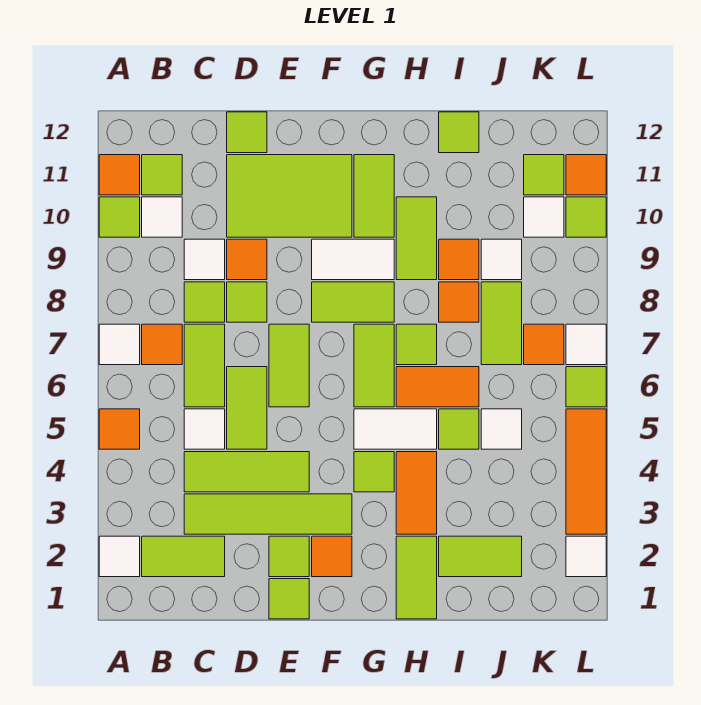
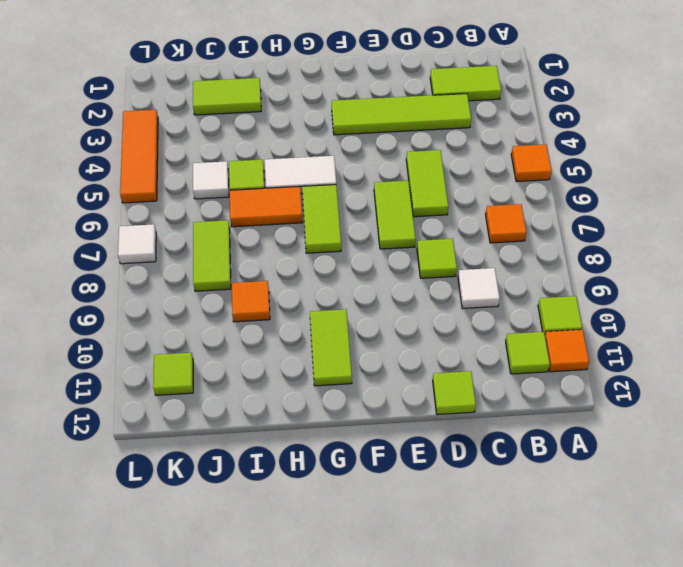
none -> white 1x1 tile [99,536,140,577]
none -> white 1x1 tile [99,324,140,365]
none -> white 1x1 tile [142,197,182,237]
none -> lime 1x3 tile [184,452,309,492]

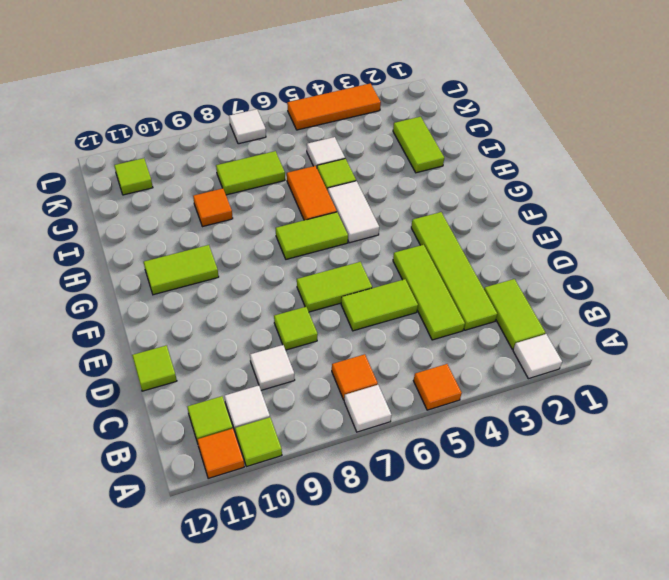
none -> white 1x1 tile [184,409,225,449]
none -> lime 1x2 tile [184,324,225,407]
none -> lime 1x1 tile [184,282,225,322]
none -> orange 1x1 tile [227,239,267,280]

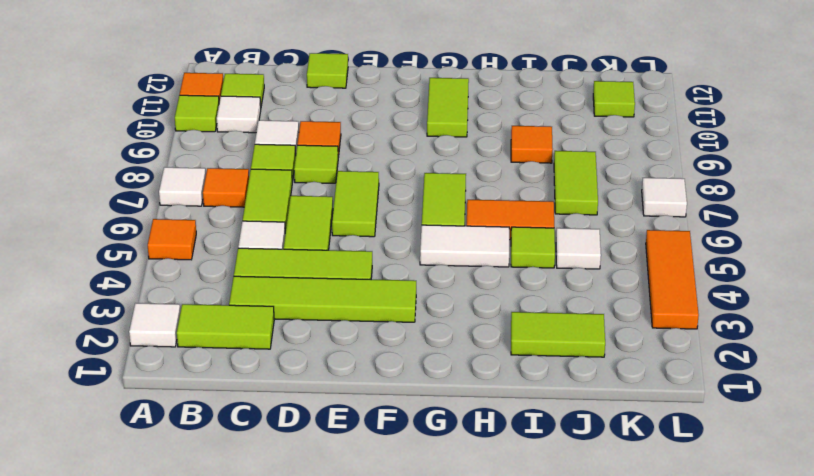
none -> lime 2x3 tile [227,155,352,237]
none -> lime 1x1 tile [269,579,309,619]
none -> lime 1x1 tile [269,536,309,577]
none -> orange 1x1 tile [312,536,352,577]

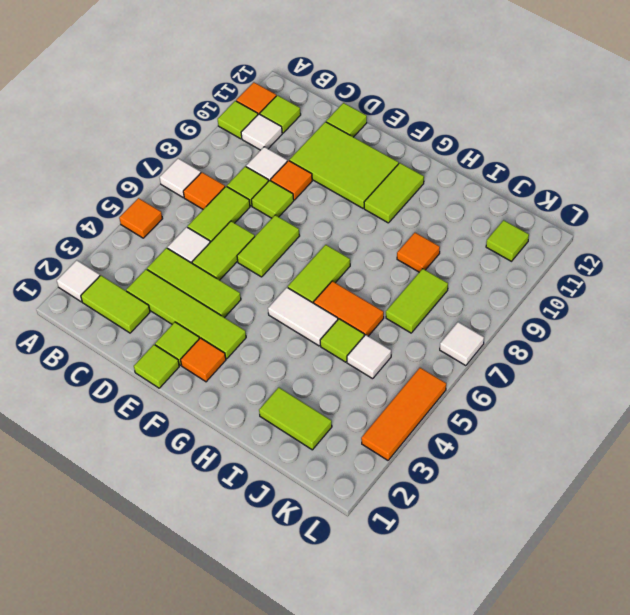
none -> lime 1x2 tile [312,282,394,322]
none -> white 1x2 tile [312,239,394,280]
none -> lime 1x1 tile [354,452,394,492]
none -> lime 1x2 tile [396,536,437,619]

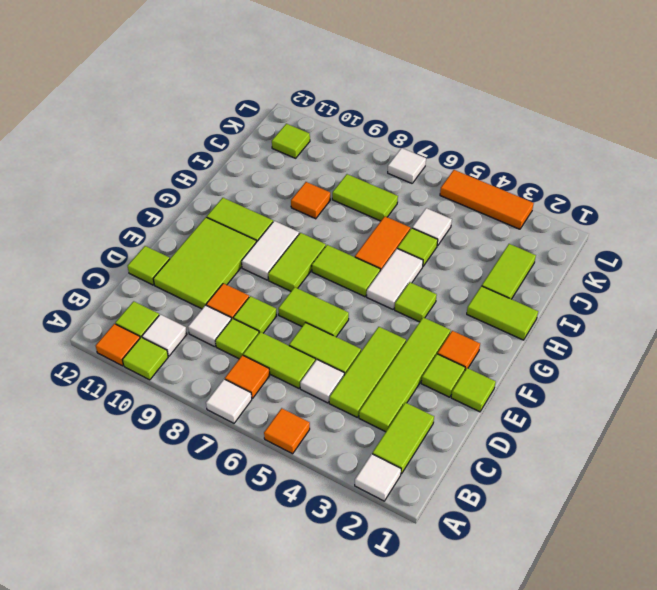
none -> orange 1x2 tile [396,452,437,534]
none -> lime 1x1 tile [396,324,437,365]
none -> lime 1x2 tile [396,197,437,280]
none -> orange 1x1 tile [439,282,479,322]

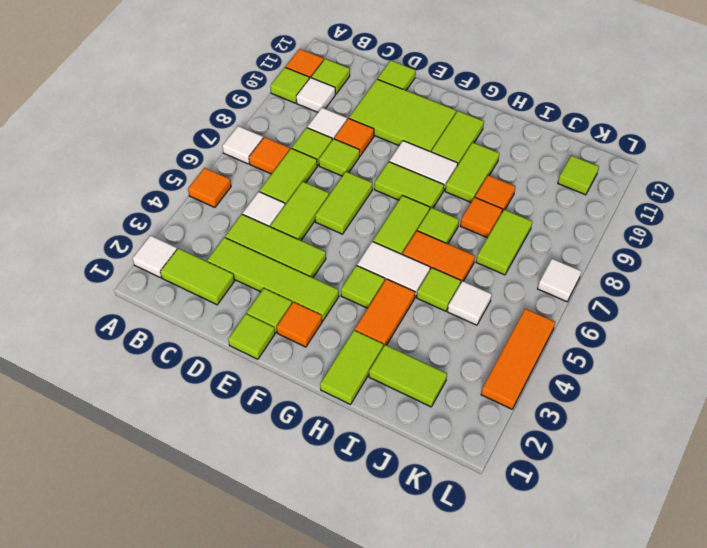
none -> lime 1x1 tile [439,112,479,153]
none -> white 1x1 tile [481,239,522,280]
none -> orange 1x1 tile [524,324,564,365]
none -> white 1x1 tile [524,197,564,237]

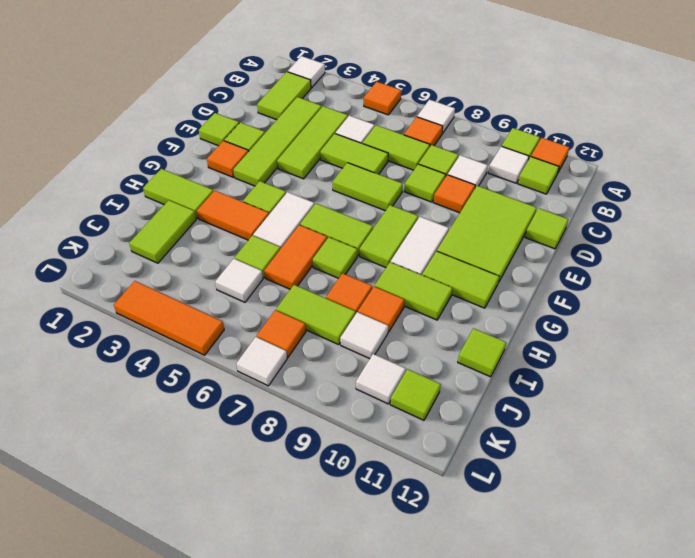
none -> white 1x1 tile [566,536,606,577]
none -> lime 1x1 tile [566,367,606,407]
none -> lime 1x1 tile [566,197,606,237]
none -> orange 1x1 tile [566,155,606,195]

